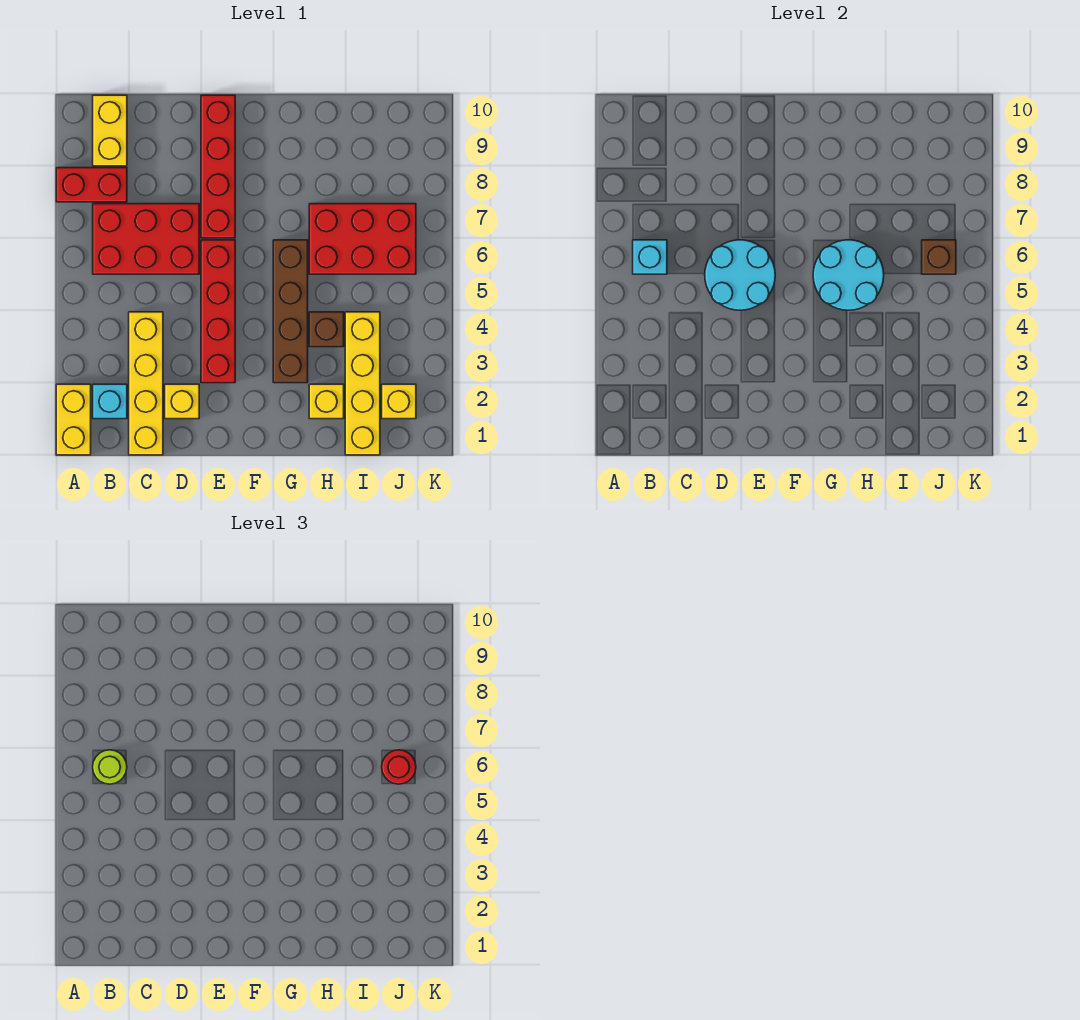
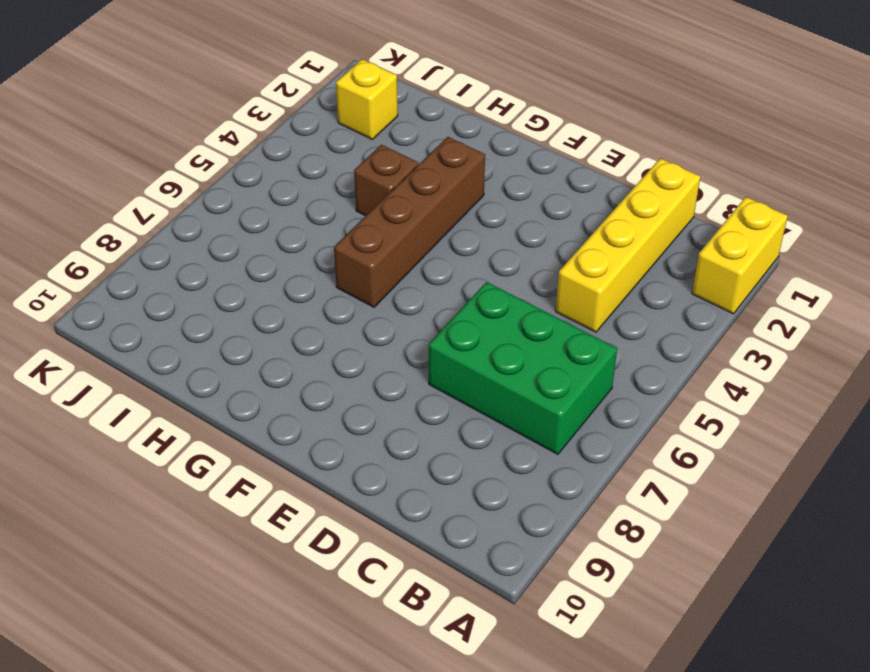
green 2x3 brick [429,282,617,454] -> red 2x3 brick [93,204,199,274]
none -> red 1x2 brick [56,168,127,202]
none -> cyan 1x1 brick [93,384,127,419]
none -> yellow 1x2 brick [93,95,127,166]

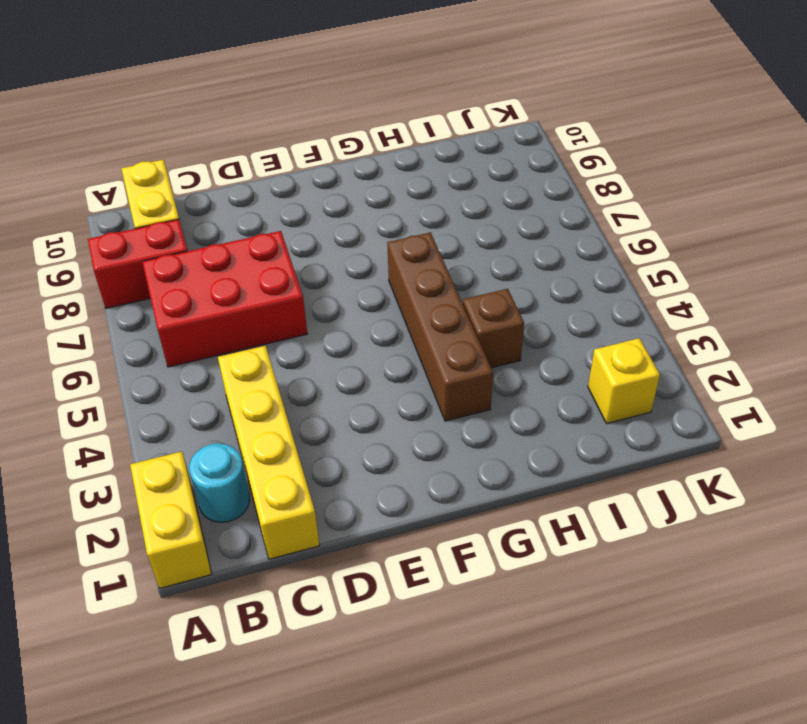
cyan 1x1 round brick [189,443,249,522] -> cyan 1x1 brick [93,384,127,419]
none -> yellow 1x1 brick [165,384,199,419]
none -> red 1x4 brick [201,240,235,383]
none -> red 1x4 brick [201,95,235,238]

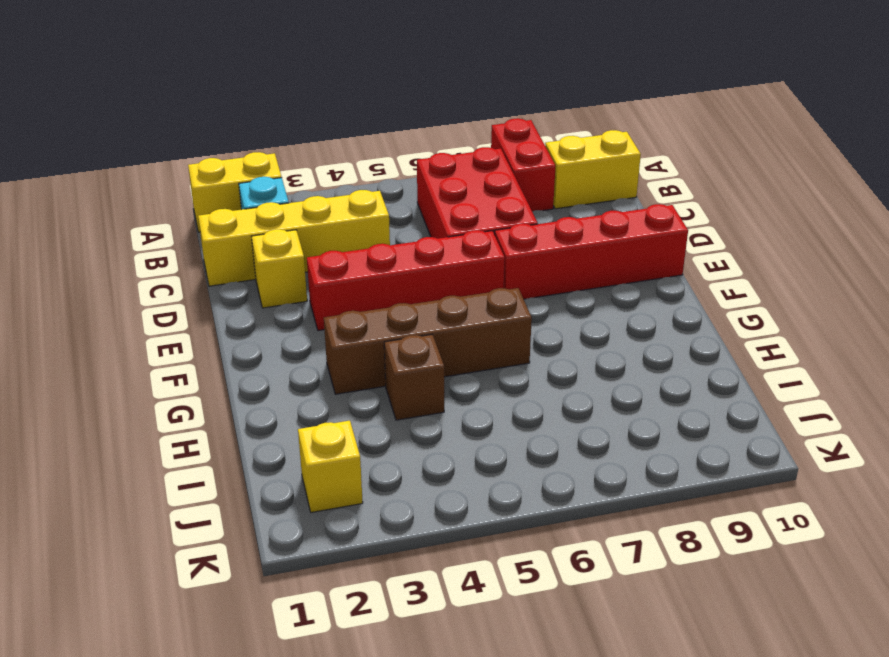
none -> yellow 1x1 brick [309,384,344,419]
none -> red 2x3 brick [309,204,416,274]
none -> yellow 1x4 brick [345,312,380,455]

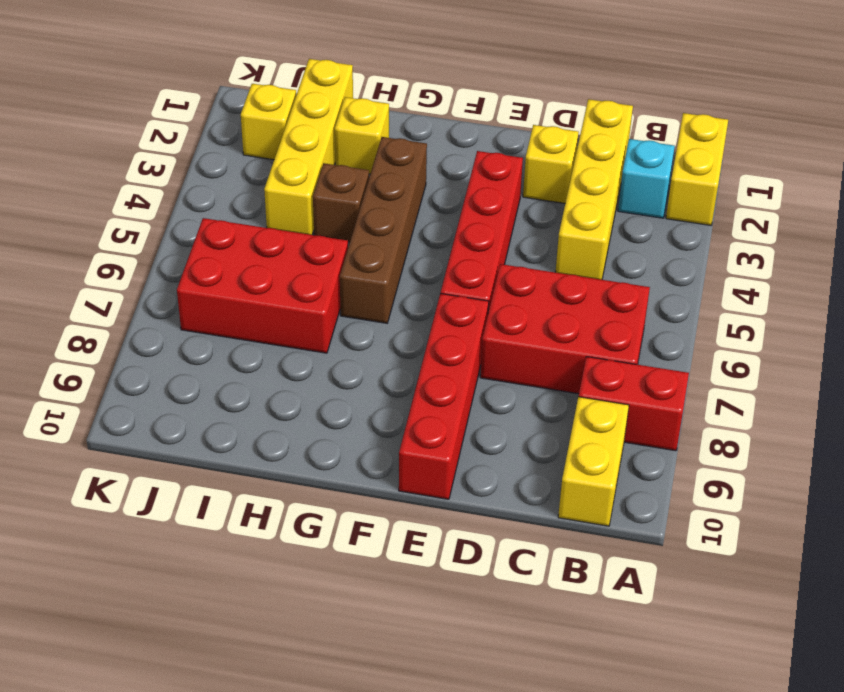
none -> cyan 1x1 brick [633,240,667,274]
none -> cyan 2x2 round brick [705,240,775,310]
none -> cyan 2x2 round brick [813,240,884,310]

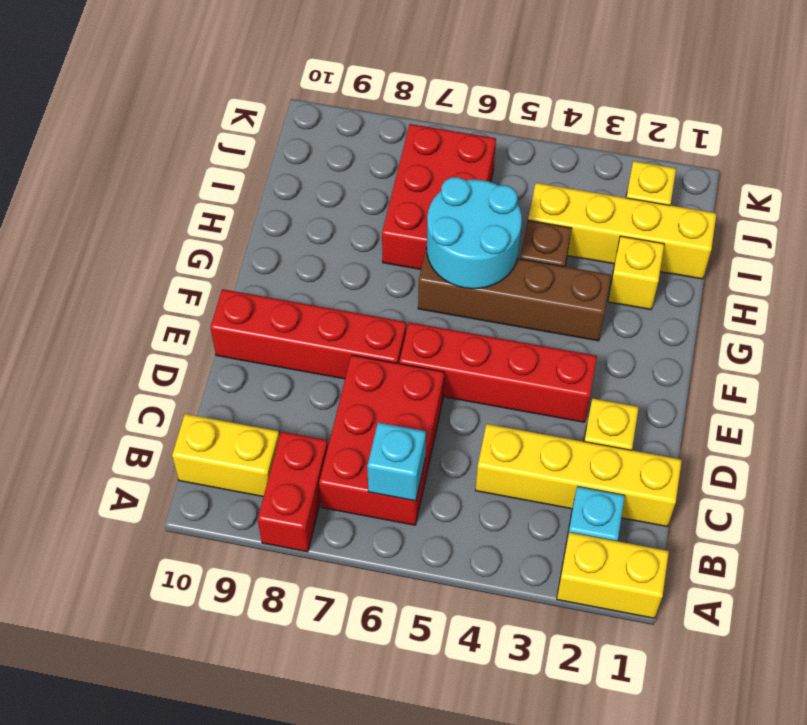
none -> cyan 2x2 round brick [705,240,775,310]
none -> brown 1x1 brick [922,240,956,274]
none -> lime 1x1 round brick [93,750,127,784]

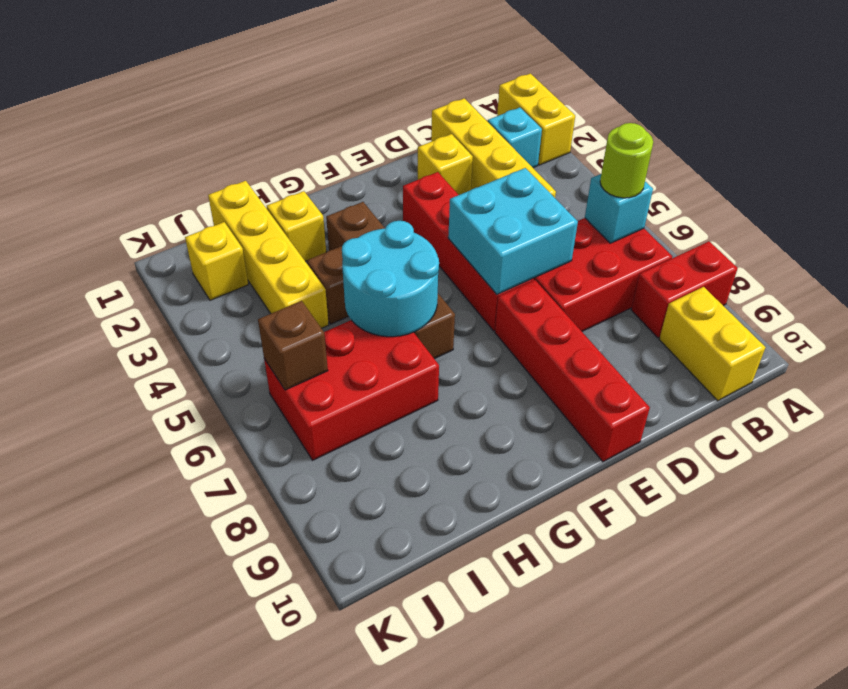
cyan 2x2 brick [448,168,578,295] -> cyan 2x2 round brick [705,240,775,310]
none -> red 1x1 round brick [382,750,416,784]

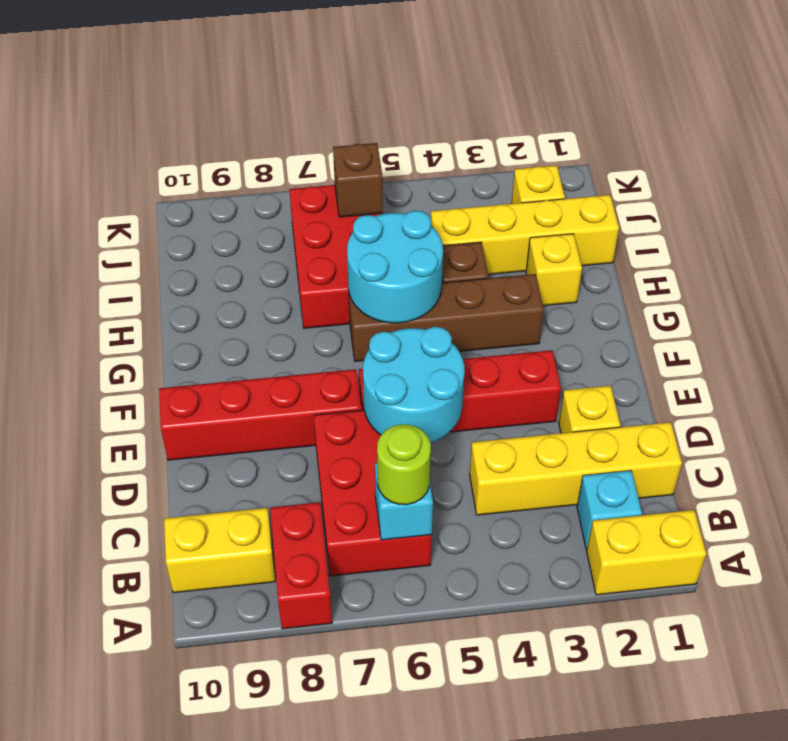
none -> red 1x1 round brick [382,750,416,784]

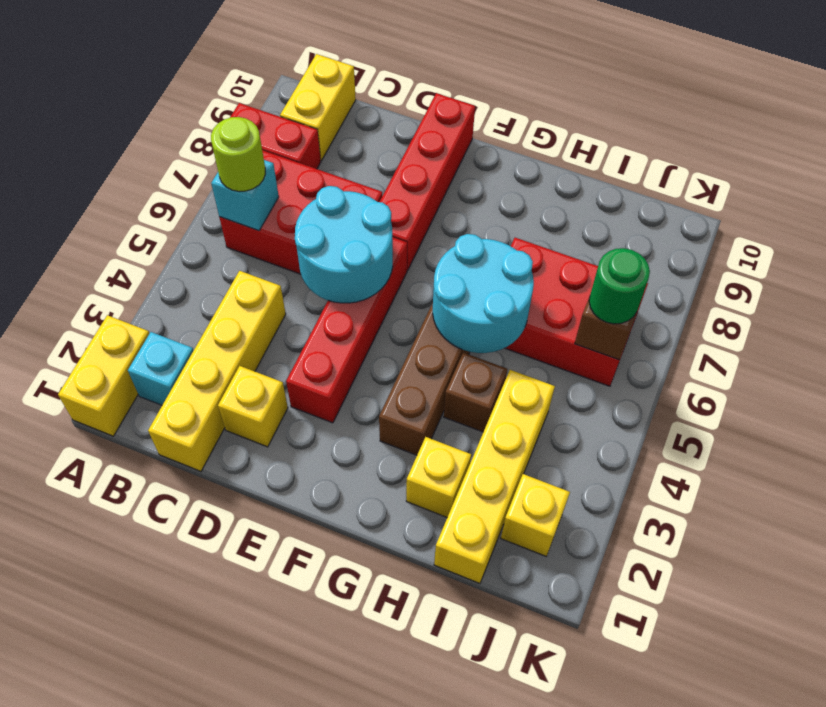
green 1x1 round brick [589,248,650,324] -> red 1x1 round brick [382,750,416,784]

